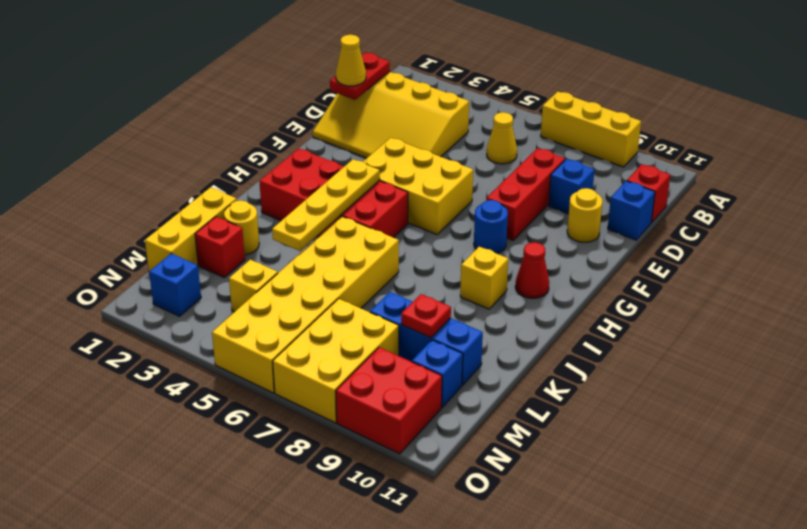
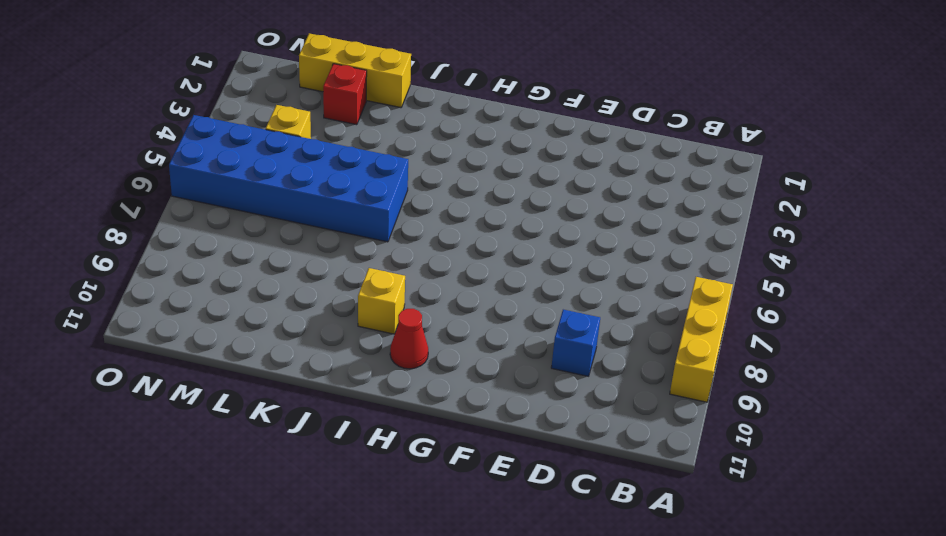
blue 2x6 brick [169,115,408,242] -> yellow 2x6 brick [212,216,399,393]
none -> yellow 3x4 slope [313,72,469,158]
none -> yellow 1x1 cone [487,112,517,164]
none -> red 1x1 brick [627,164,670,223]

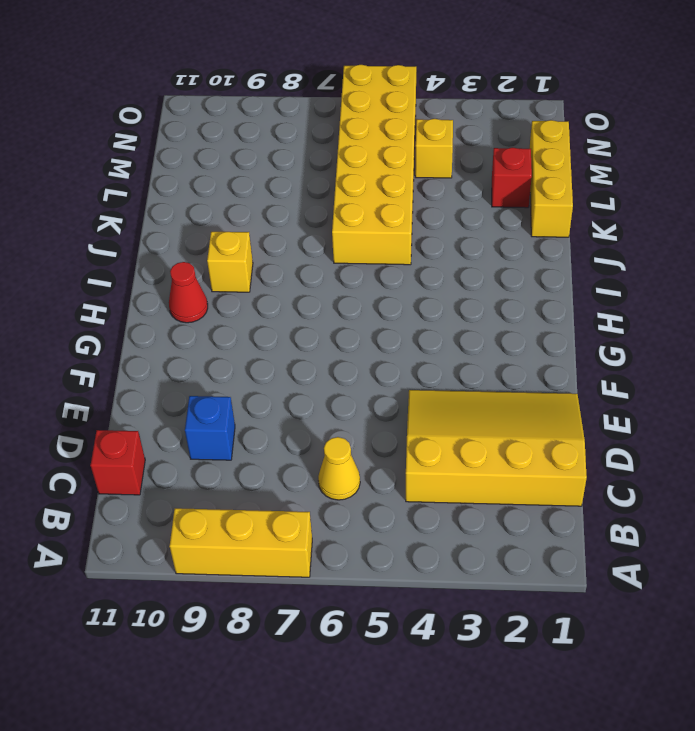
none -> red 1x3 brick [487,148,565,240]
none -> blue 1x1 brick [608,181,655,240]
none -> yellow 1x1 round brick [567,188,602,242]

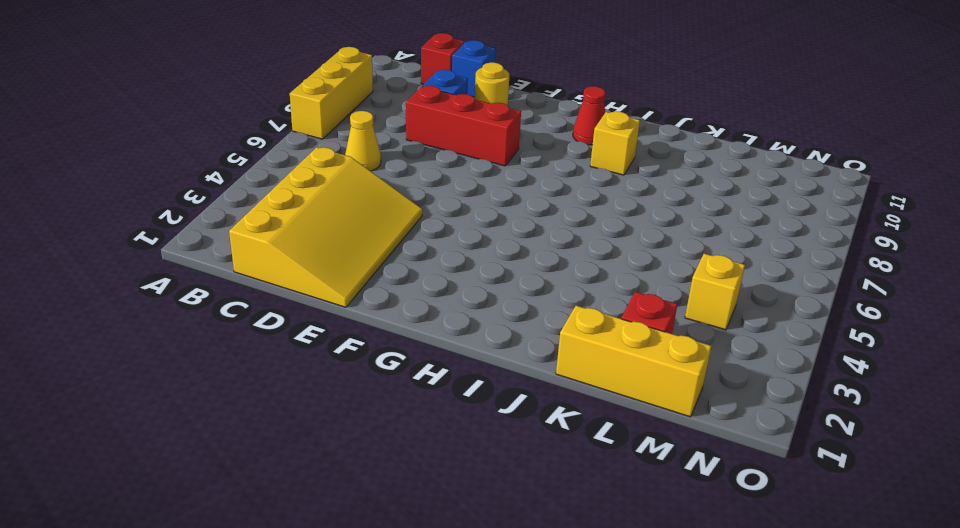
none -> yellow 2x3 brick [363,138,473,235]
none -> blue 1x1 round brick [474,200,508,254]
none -> red 2x4 brick [259,148,408,238]

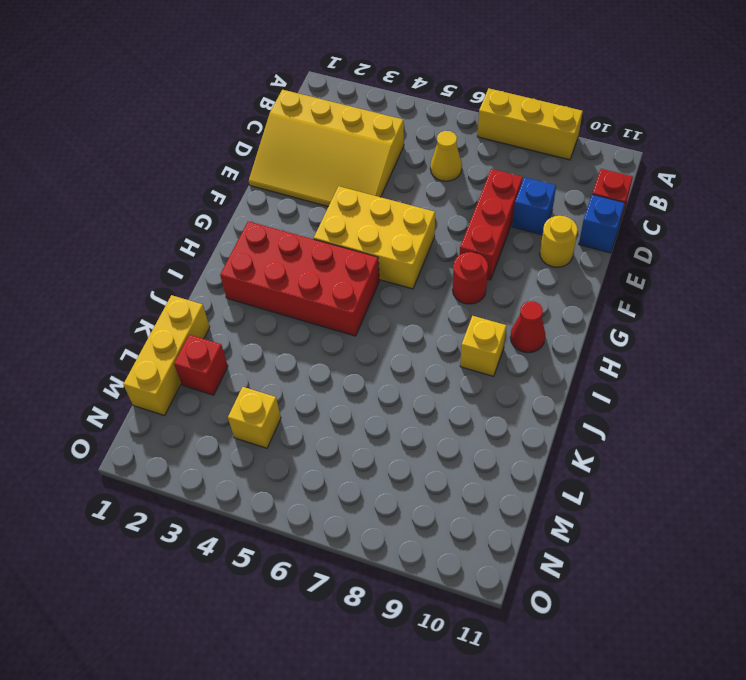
red 1x1 round brick [452,252,488,304] -> blue 1x1 round brick [474,200,508,254]
none -> yellow 2x6 brick [212,216,399,393]
none -> yellow 1x1 round brick [224,201,259,255]
none -> blue 1x3 brick [370,292,483,385]

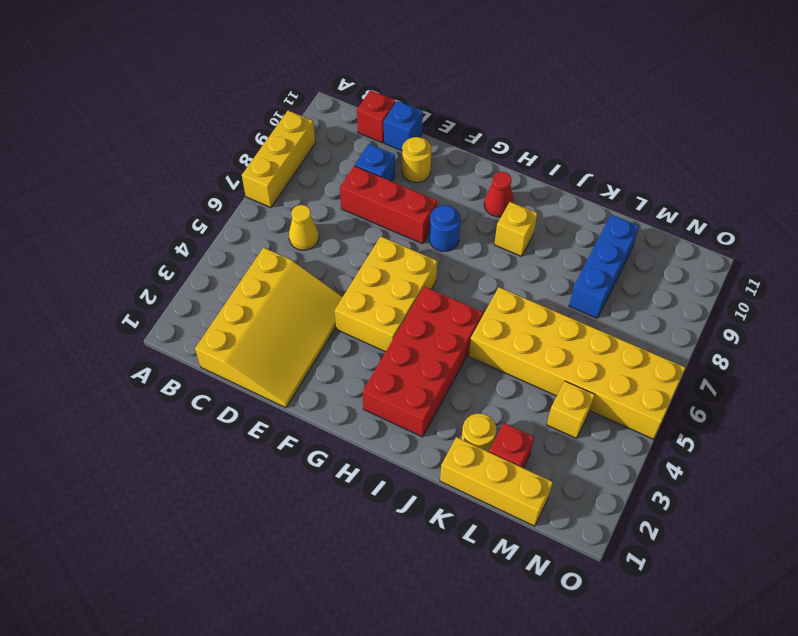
none -> yellow 2x3 brick [273,299,399,423]
none -> blue 1x1 brick [412,340,463,407]
none -> blue 1x1 brick [149,253,201,316]

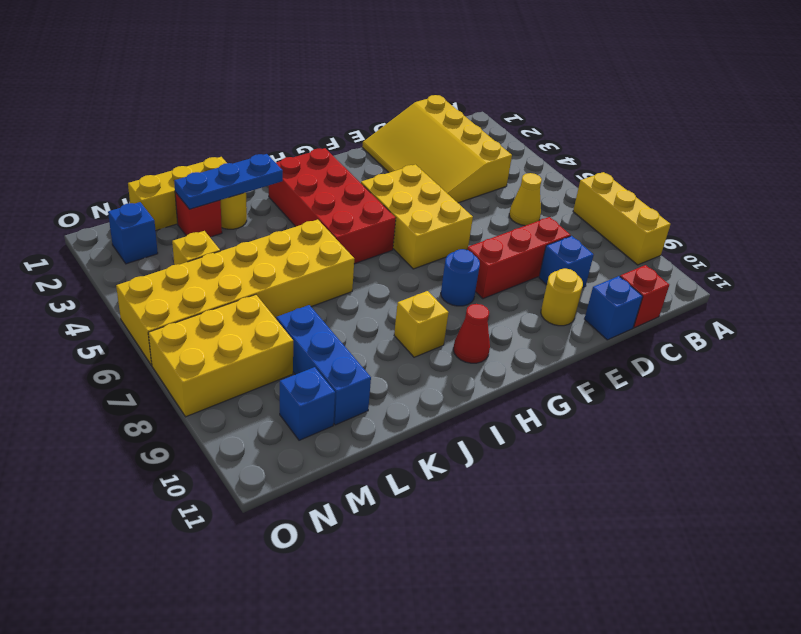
blue 1x3 plate [174,154,283,209] -> none
none -> red 2x2 brick [336,347,442,454]
none -> red 1x2 plate [330,53,390,100]
none -> yellow 1x4 plate [272,159,380,251]

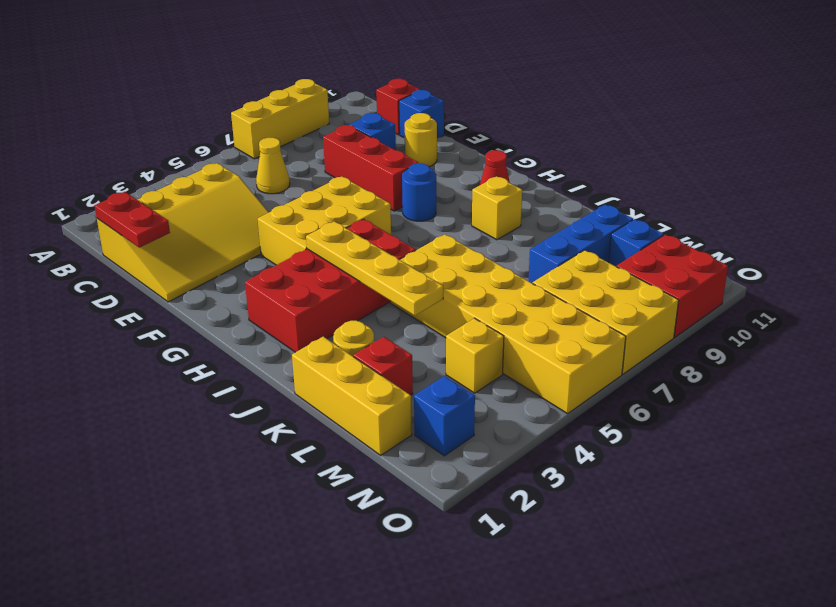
none -> red 1x1 plate [401,294,451,338]
none -> yellow 1x1 cone [336,35,366,86]

